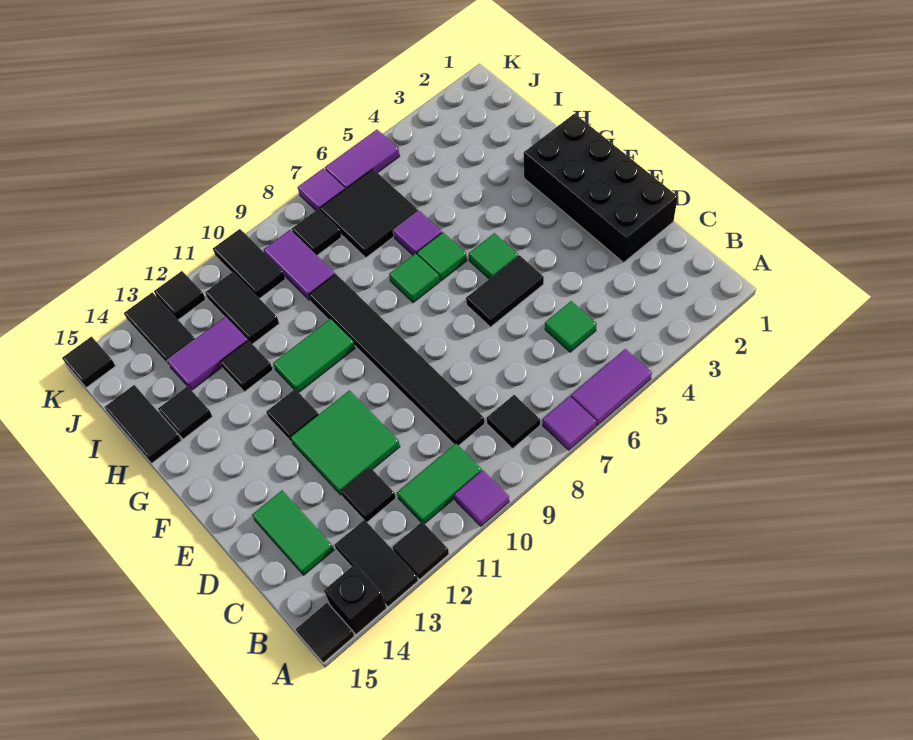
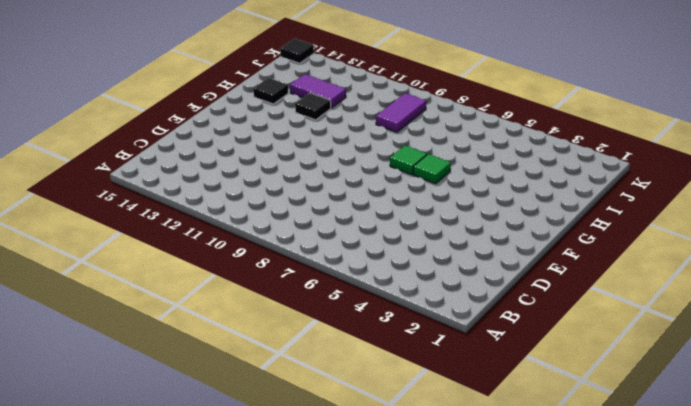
none -> purple 1x2 tile [571,349,652,426]
none -> purple 1x1 tile [543,396,596,450]
none -> purple 1x1 tile [454,470,509,526]
none -> black 1x1 tile [393,522,449,579]

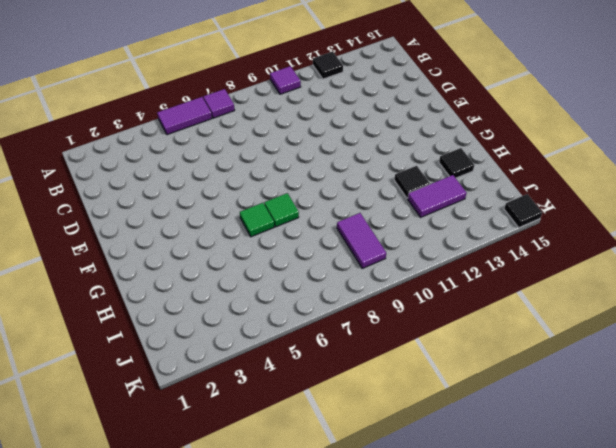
none -> black 1x2 tile [335,520,418,607]
none -> black 1x1 brick [324,564,386,634]
none -> black 1x1 tile [296,603,354,663]
none -> black 1x1 tile [487,395,540,448]

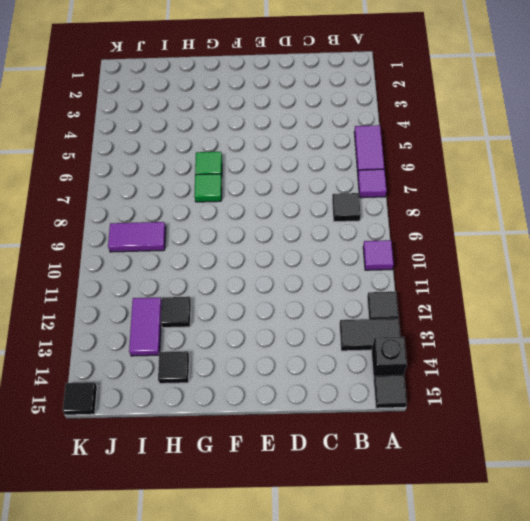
none -> green 1x2 tile [397,444,482,524]
none -> green 1x1 tile [545,301,597,352]
none -> black 1x6 tile [309,274,484,446]
none -> black 1x1 tile [340,467,396,522]

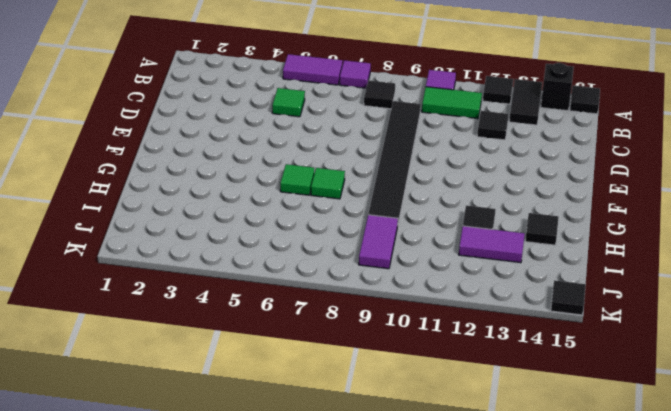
none -> green 1x2 tile [252,490,334,575]
none -> black 2x4 brick [524,114,678,262]
none -> green 2x2 tile [290,390,400,495]
none -> black 1x2 tile [466,255,544,327]

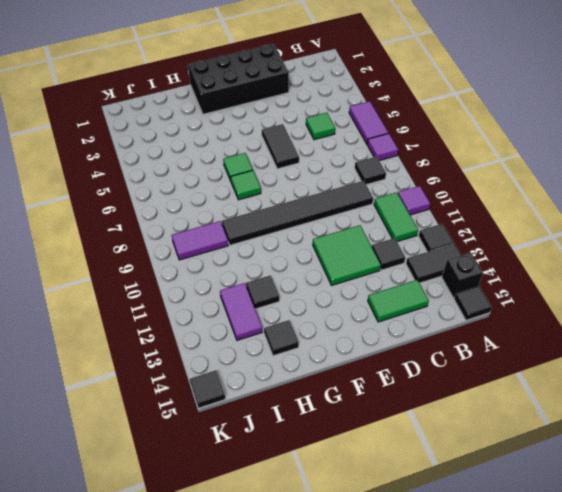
none -> green 1x1 tile [469,233,518,279]
none -> black 1x1 tile [266,389,319,442]
none -> green 1x2 tile [273,319,355,392]
none -> purple 1x1 tile [393,211,442,255]

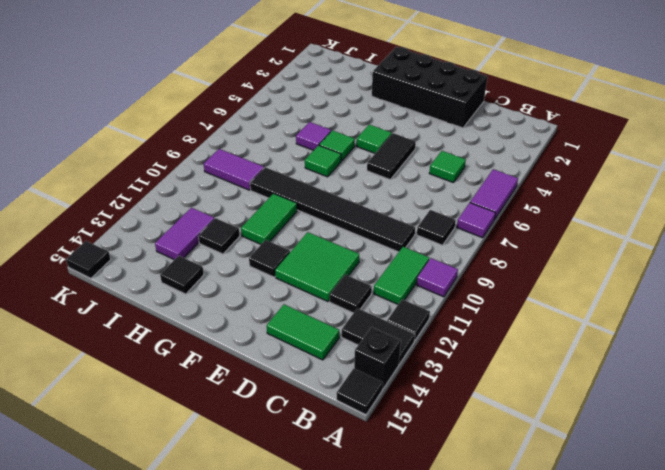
none -> black 1x2 tile [105,385,181,463]
none -> black 2x2 tile [320,169,418,258]
none -> black 1x2 tile [205,272,279,344]
none -> black 1x1 tile [292,209,341,255]

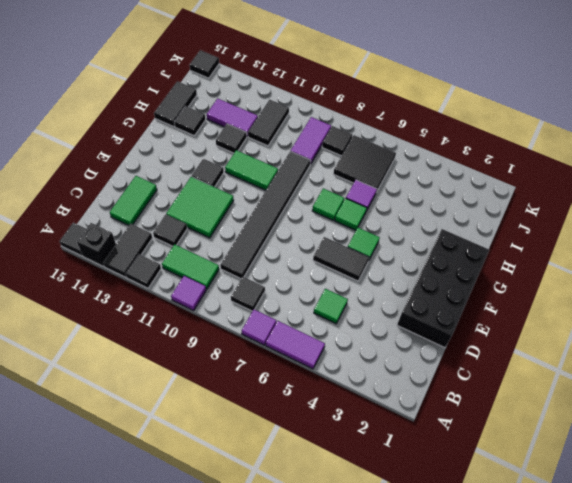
none -> black 1x2 tile [213,229,285,299]
none -> black 1x2 tile [124,292,195,365]
none -> purple 1x2 tile [325,130,400,189]
none -> purple 1x1 tile [298,168,345,210]

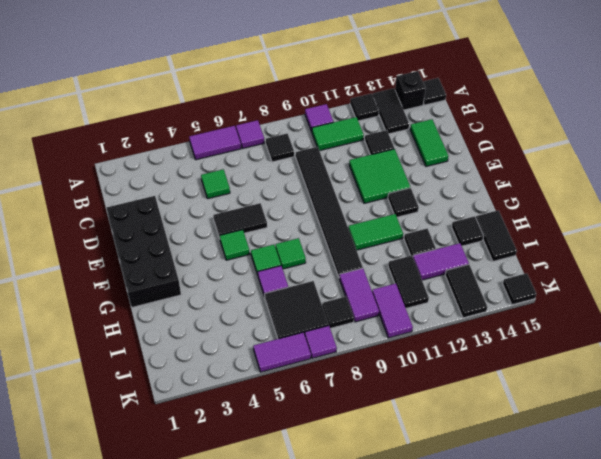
purple 1x2 tile [372,284,413,338] -> black 1x2 tile [213,229,285,299]
none -> black 1x1 tile [154,271,206,320]

